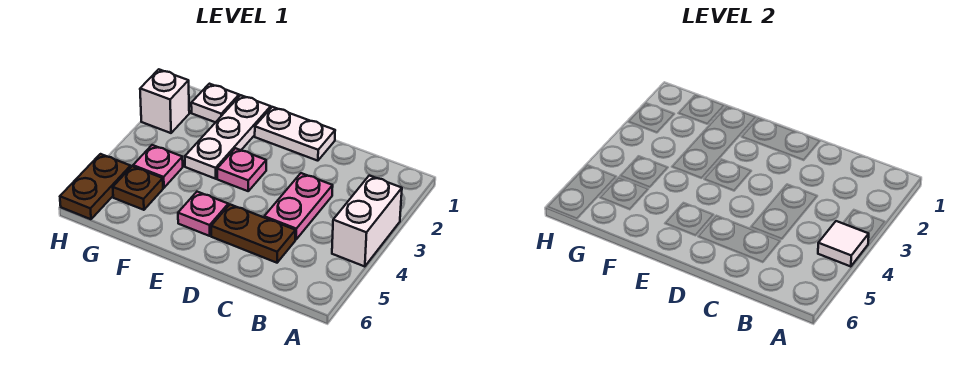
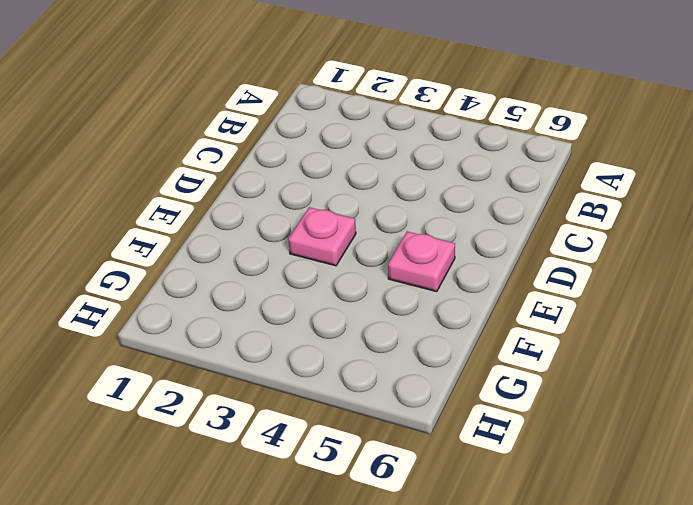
none -> white 1x2 brick [332,176,402,267]
none -> pink 1x2 plate [264,173,333,240]
none -> brown 1x2 plate [211,205,296,263]

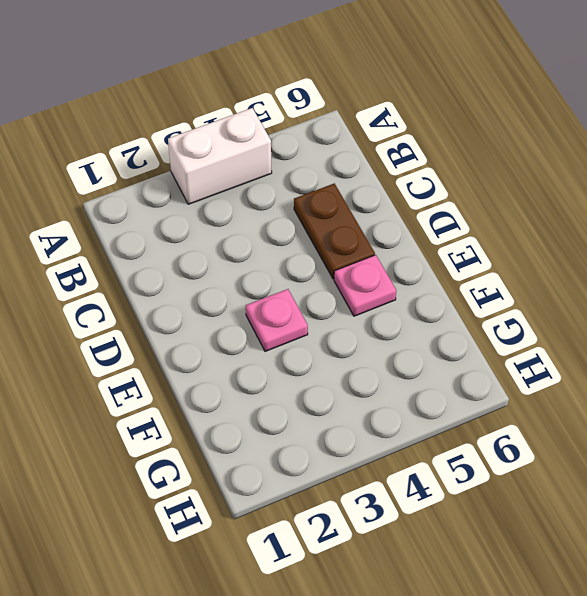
none -> pink 1x2 plate [264,173,333,240]
none -> white 1x2 plate [255,107,335,161]
none -> white 1x3 plate [185,95,271,179]

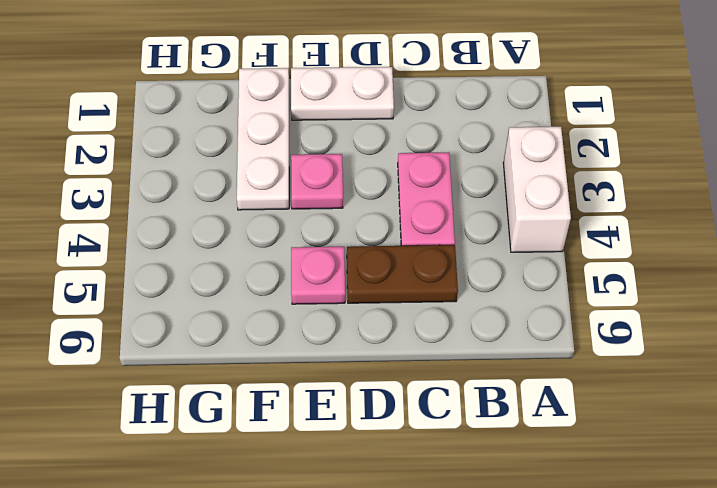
none -> white 1x1 plate [191,84,239,122]
none -> pink 1x1 plate [133,145,183,188]
none -> brown 1x1 plate [113,166,163,210]

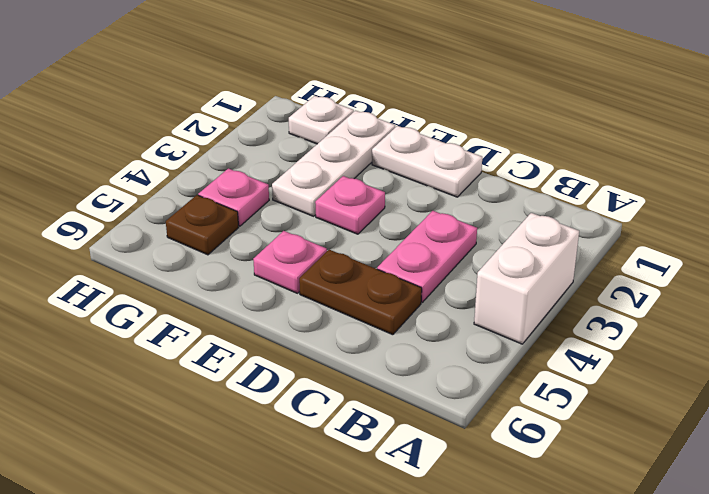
none -> white 1x1 brick [140,69,189,133]
none -> brown 1x2 plate [60,154,131,219]
none -> white 1x1 tile [818,221,869,267]

